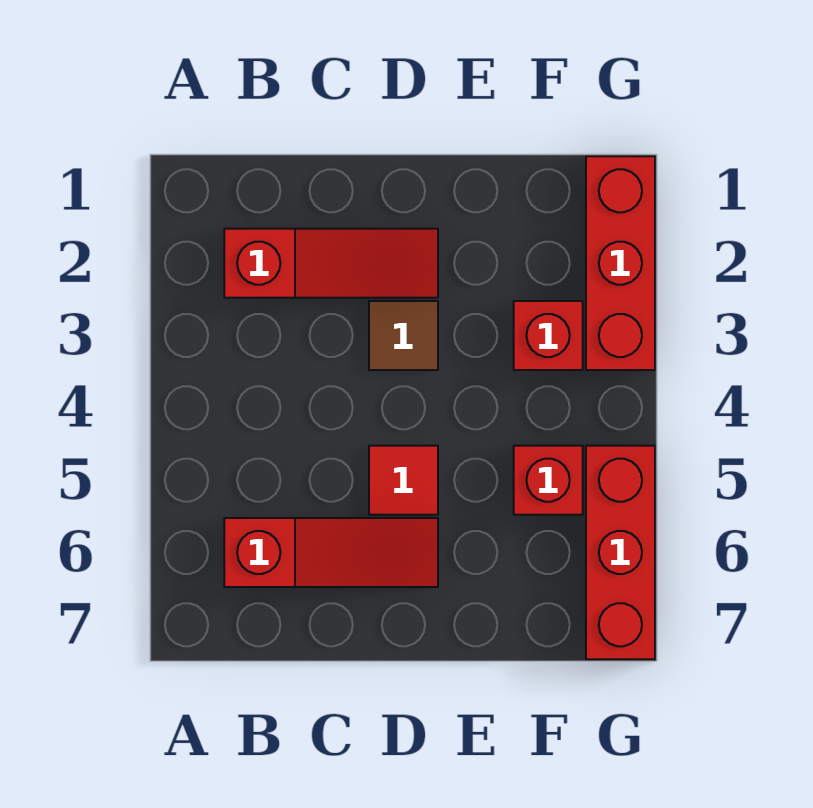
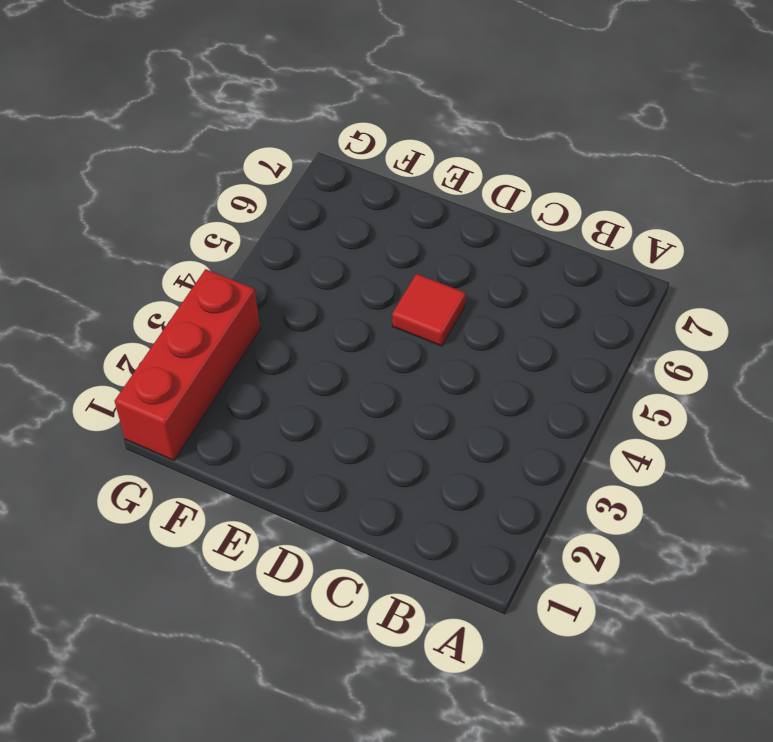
none -> red 1x3 slope [224,229,438,298]
none -> red 1x3 slope [224,518,438,587]

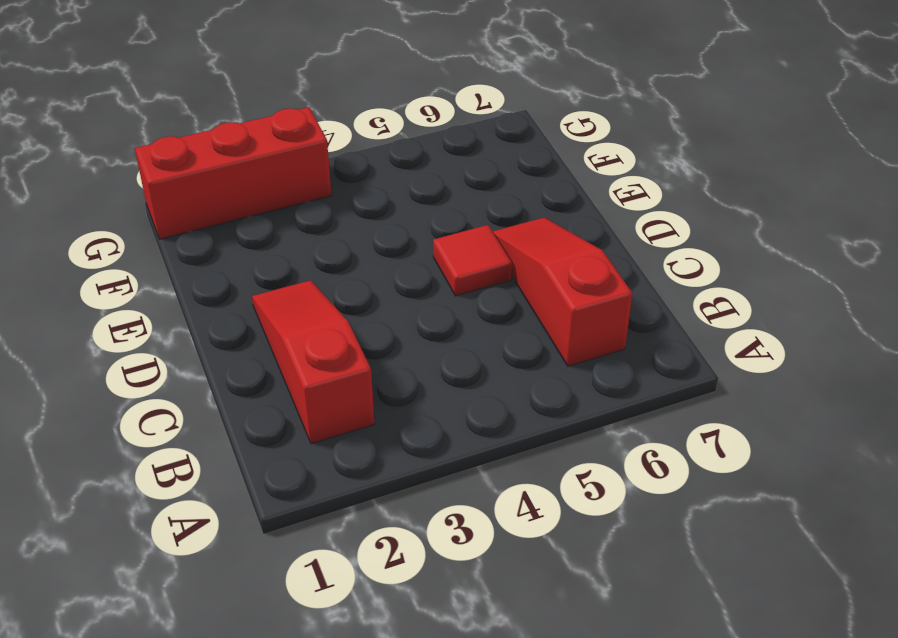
none -> brown 1x1 tile [369,301,438,370]
none -> red 1x1 brick [514,301,583,370]

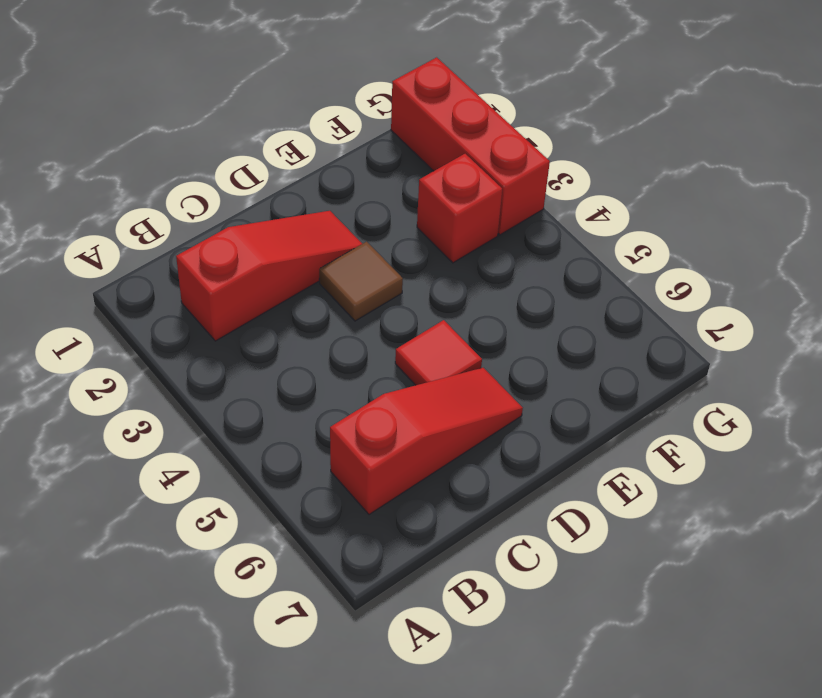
none -> red 1x1 brick [514,446,583,515]
none -> red 1x3 brick [586,446,655,659]

